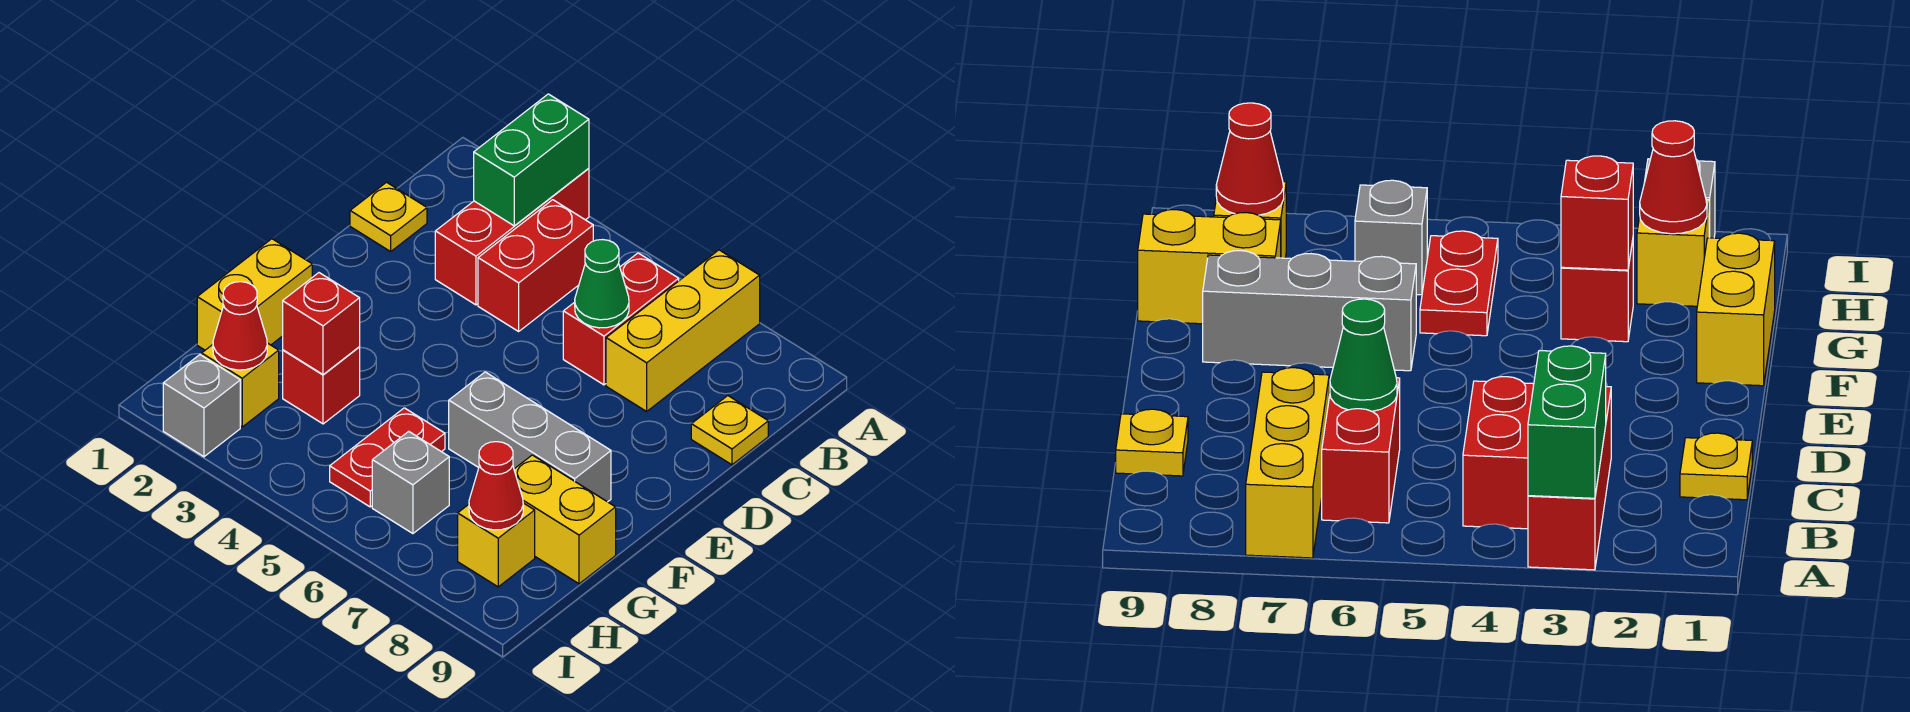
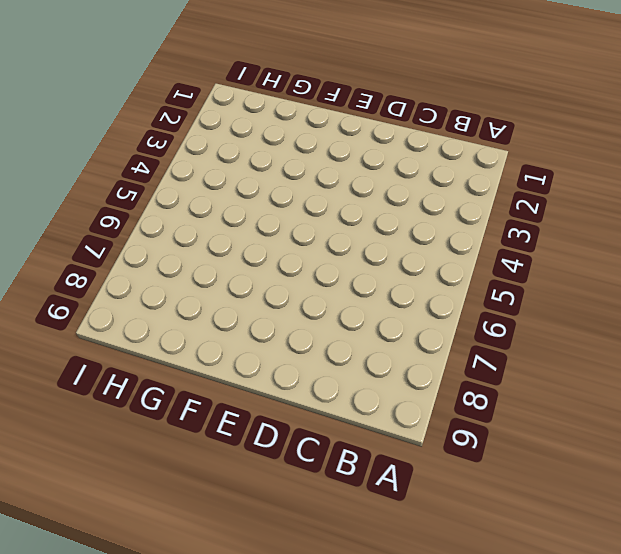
none -> red 1x3 brick [435,168,589,305]
none -> yellow 1x3 brick [606,250,760,411]
none -> red 1x2 brick [478,200,593,331]

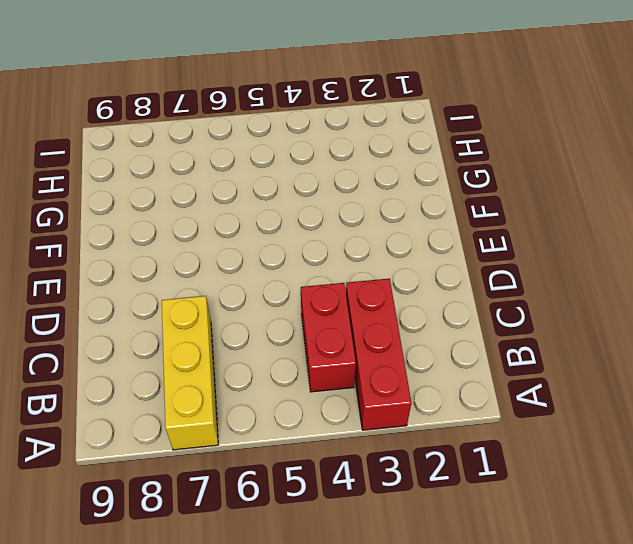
none -> red 1x2 brick [563,253,679,385]
none -> yellow 1x1 plate [350,182,427,251]
none -> yellow 1x1 plate [691,396,768,465]

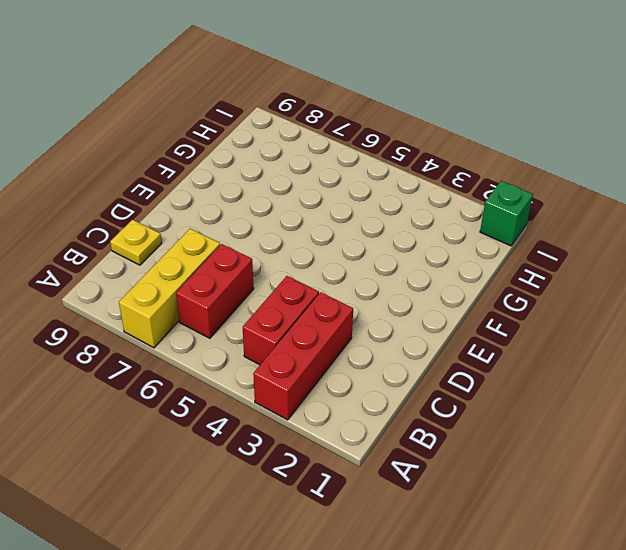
green 1x1 brick [480,181,533,246] -> none
none -> yellow 1x1 plate [350,182,427,251]
none -> yellow 1x2 brick [197,239,312,350]
none -> grey 1x3 brick [449,372,611,502]

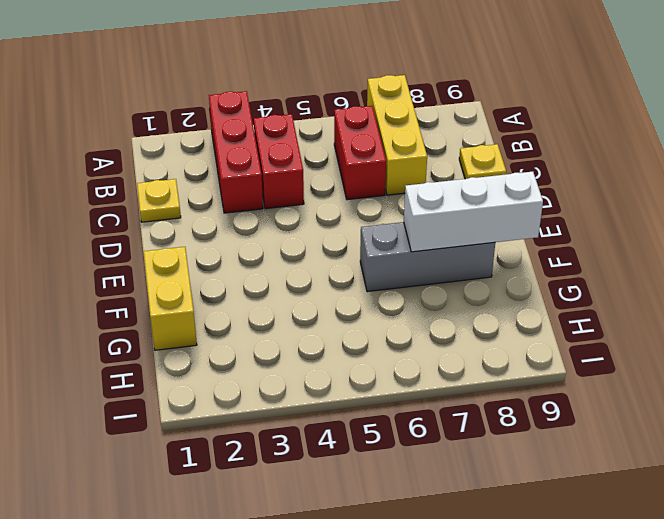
white 1x3 brick [404,172,543,252] -> none
none -> red 1x1 brick [283,347,360,424]
none -> red 1x2 plate [330,408,445,507]
none -> yellow 1x2 brick [514,455,616,584]

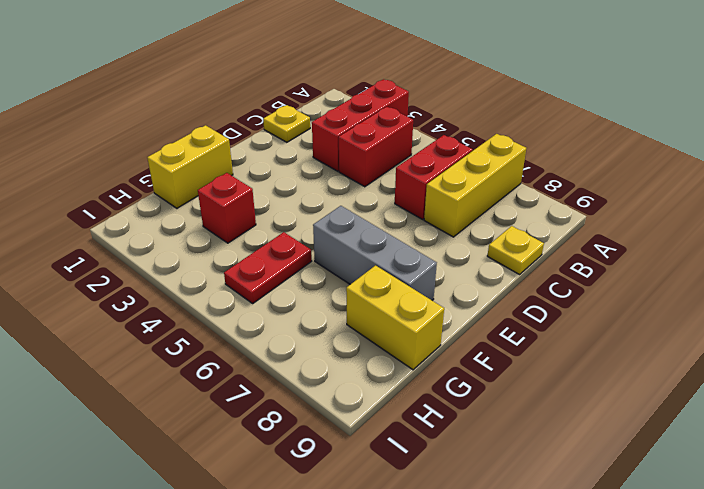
none -> yellow 1x1 brick [202,343,279,427]
none -> grey 1x1 brick [372,431,449,534]
none -> yellow 1x1 brick [458,503,535,587]

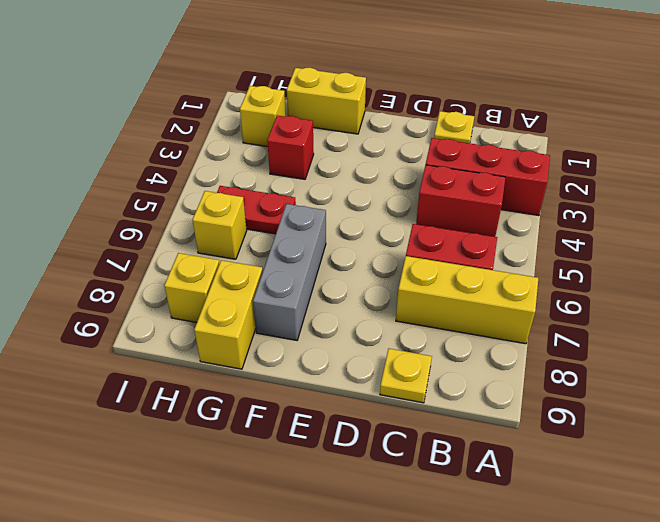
yellow 1x1 brick [193,191,247,259] -> grey 1x1 brick [372,431,449,534]
none -> grey 1x1 brick [163,355,240,457]
none -> green 1x2 brick [474,94,589,226]
none -> green 1x1 cone [575,240,629,328]

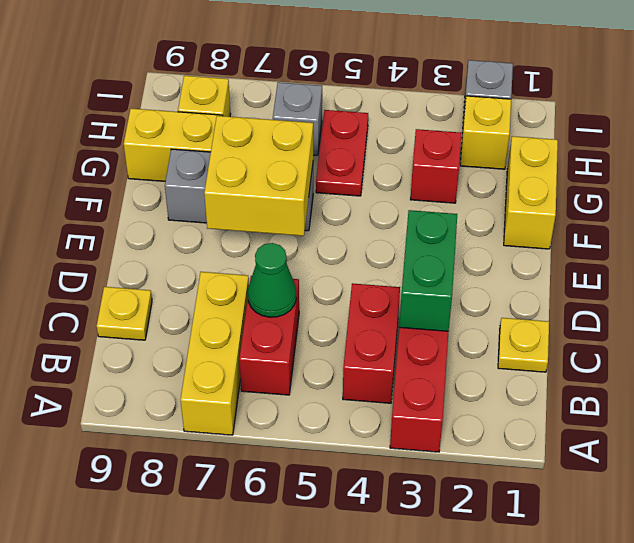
green 1x2 brick [399,210,457,331] -> green 1x2 brick moved to [474,94,589,226]
yellow 2x2 brick [204,116,313,236] -> none
none -> red 1x1 brick [283,273,360,375]
none -> red 1x1 cone [213,282,267,370]
none -> red 1x1 cone [469,442,523,530]

